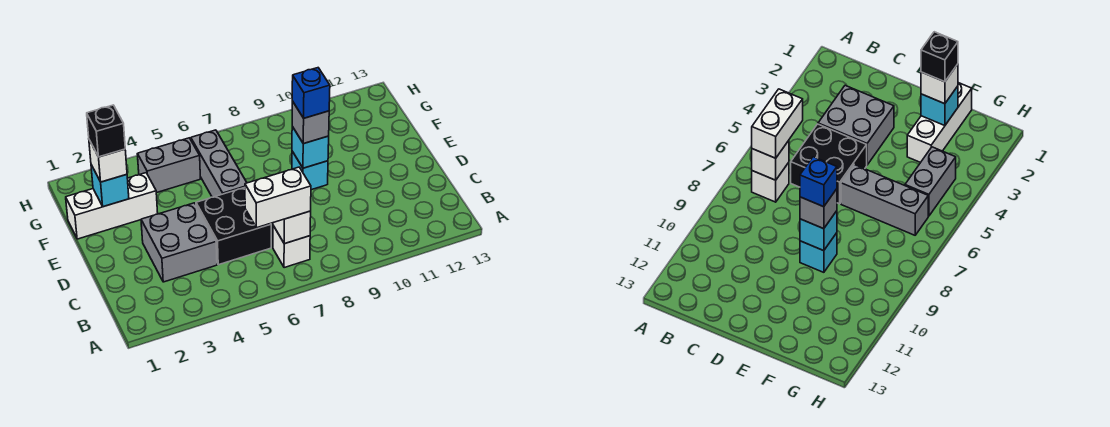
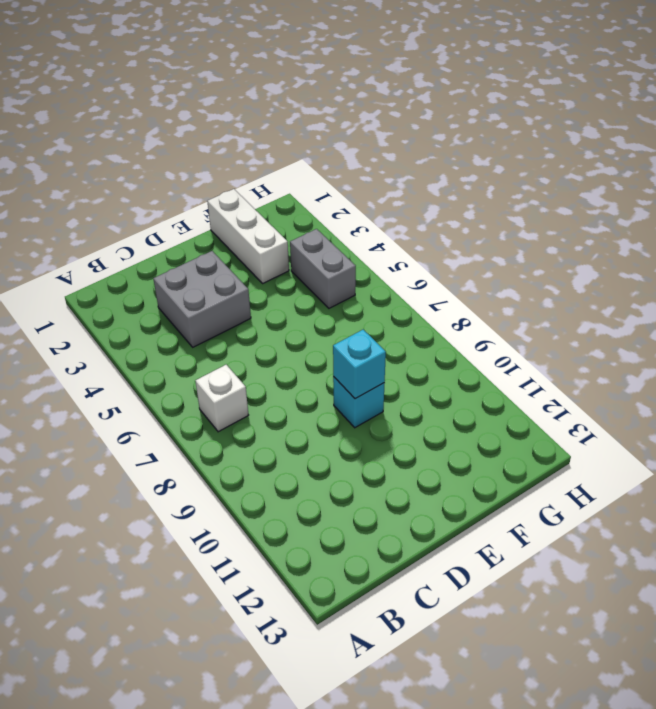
none -> black 2x2 brick [196,188,271,265]
none -> grey 1x3 brick [191,130,247,197]
none -> white 1x1 brick [273,211,311,244]

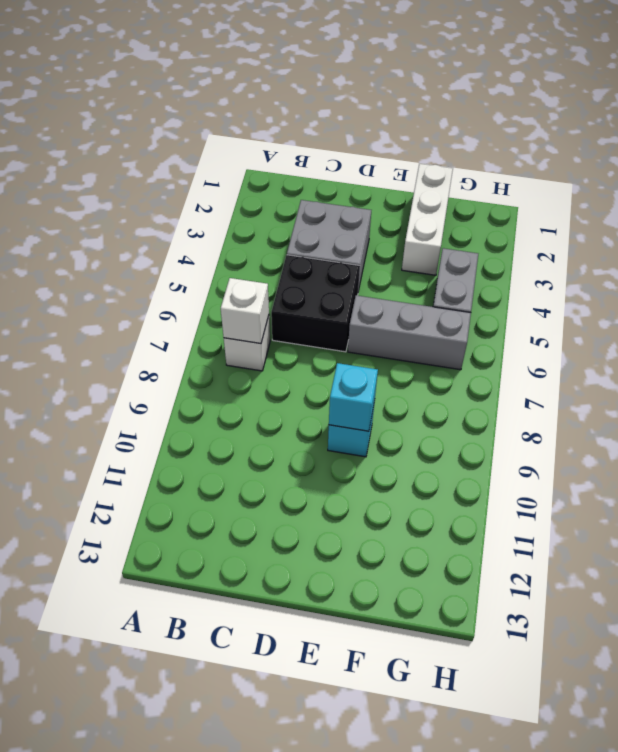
none -> cyan 1x1 brick [91,165,129,207]
none -> white 1x2 brick [245,167,311,228]
none -> grey 1x1 brick [292,101,329,144]

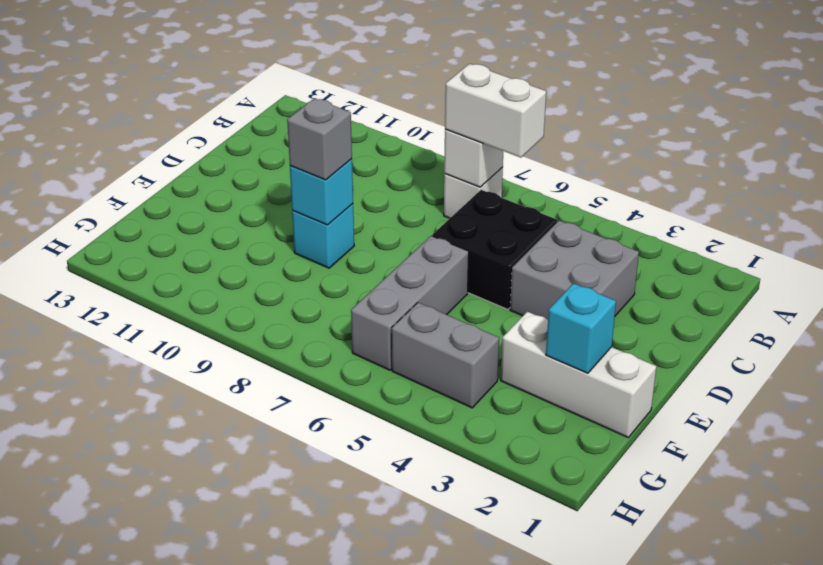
none -> white 1x1 brick [89,140,127,182]
none -> blue 1x1 brick [292,68,330,118]
none -> black 1x1 brick [87,105,125,157]

